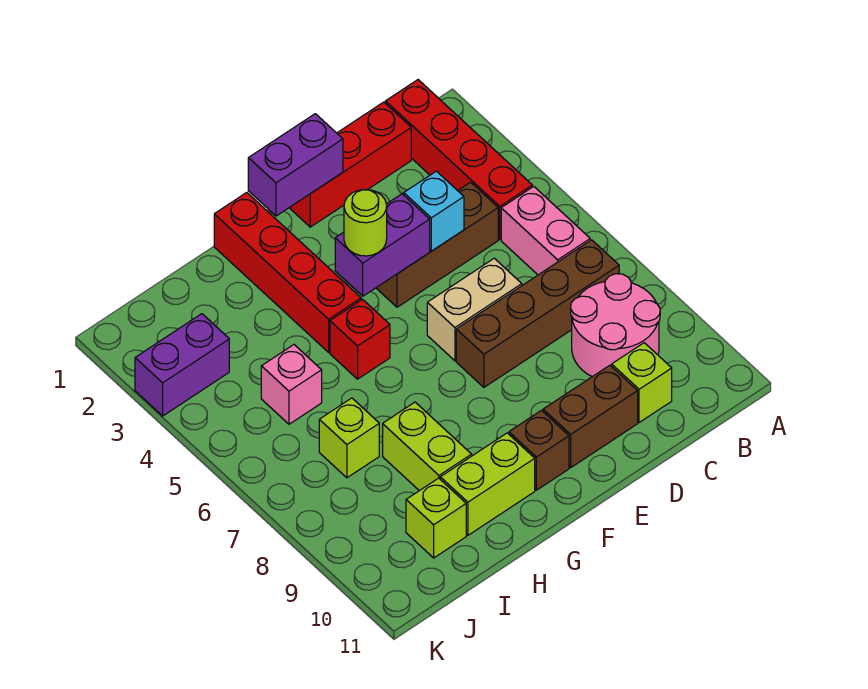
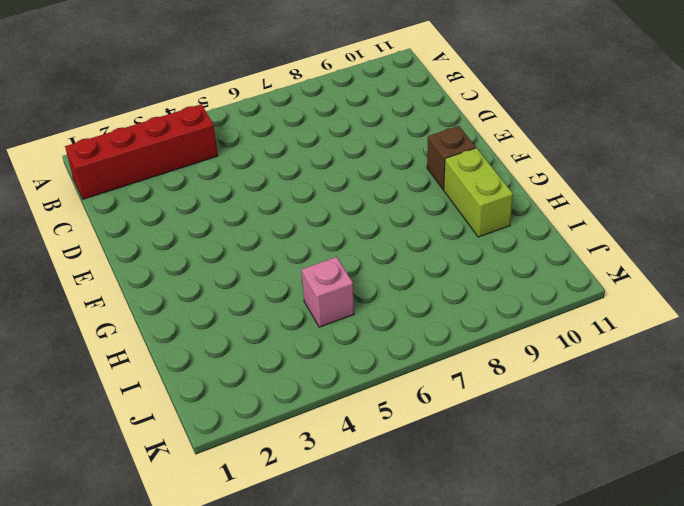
none -> pink 1x2 brick [501,187,590,275]
none -> brown 1x4 brick [456,240,619,387]
none -> pink 2x2 round brick [571,274,660,377]

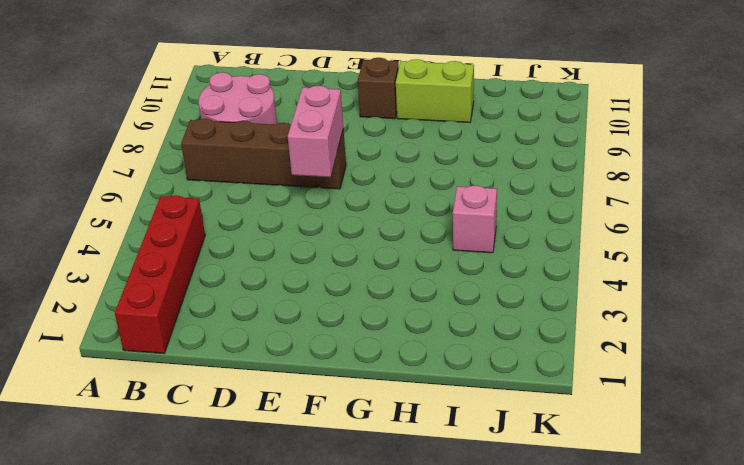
pink 1x2 brick [288,86,343,177] -> pink 1x2 brick moved to [501,187,590,275]
none -> red 1x3 brick [289,102,411,227]
none -> brown 1x3 brick [376,182,498,307]
none -> lime 1x1 brick [612,343,672,423]

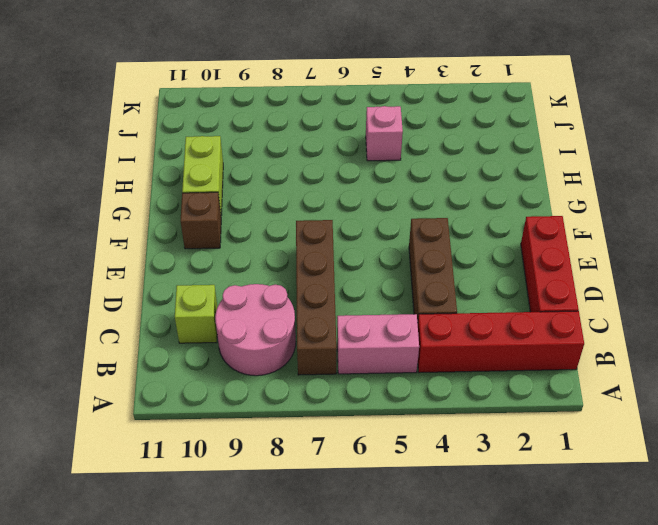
none -> tan 1x2 brick [427,258,522,361]
none -> brown 1x2 brick [543,365,638,467]
none -> red 1x4 brick [214,192,361,352]

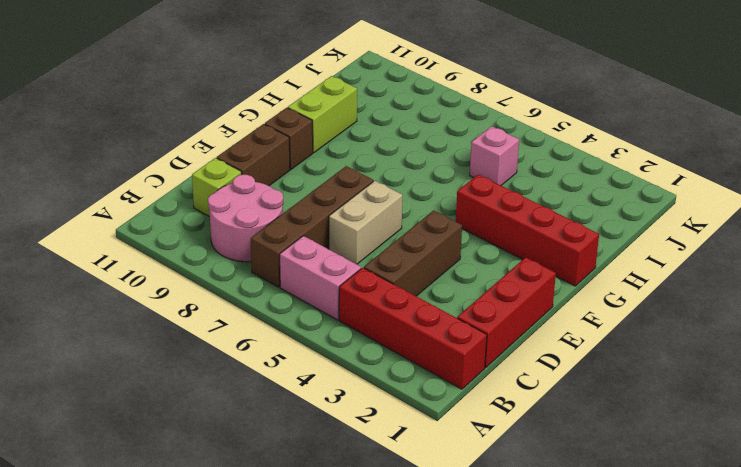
none -> red 1x1 brick [330,299,390,379]
none -> lime 1x2 brick [383,402,472,491]
none -> lime 1x1 brick [319,398,379,478]

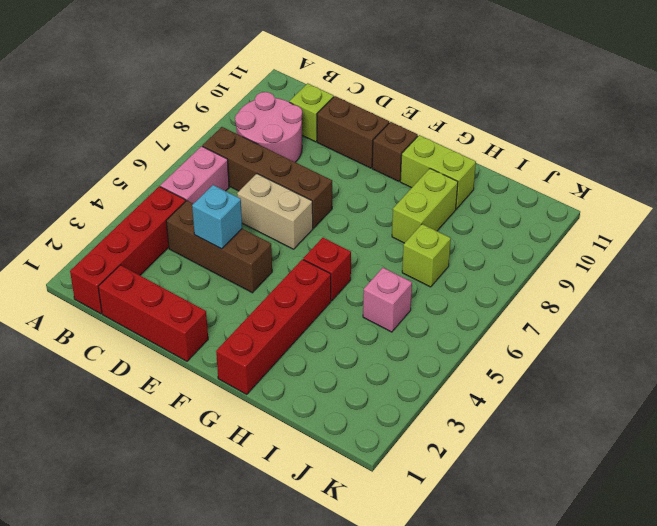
none -> lime 1x1 brick [406,478,466,558]
none -> purple 1x2 brick [135,314,229,416]
none -> purple 1x2 brick [248,114,343,216]

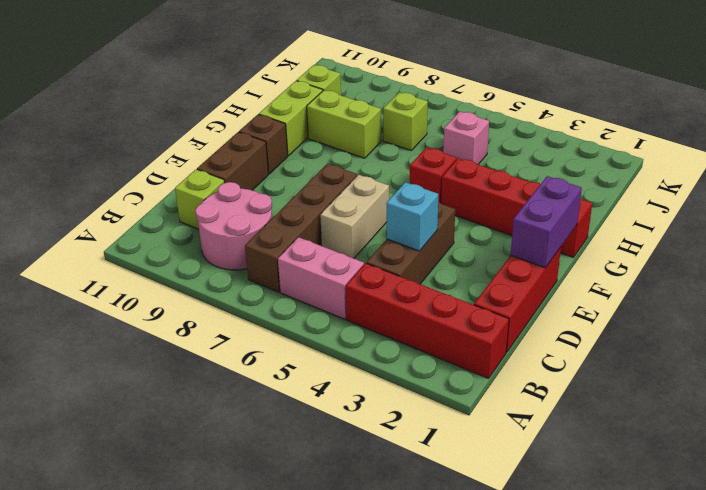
none -> purple 1x2 brick [135,314,229,416]
none -> purple 1x2 brick [335,194,430,296]
none -> lime 1x1 round brick [344,190,387,256]

